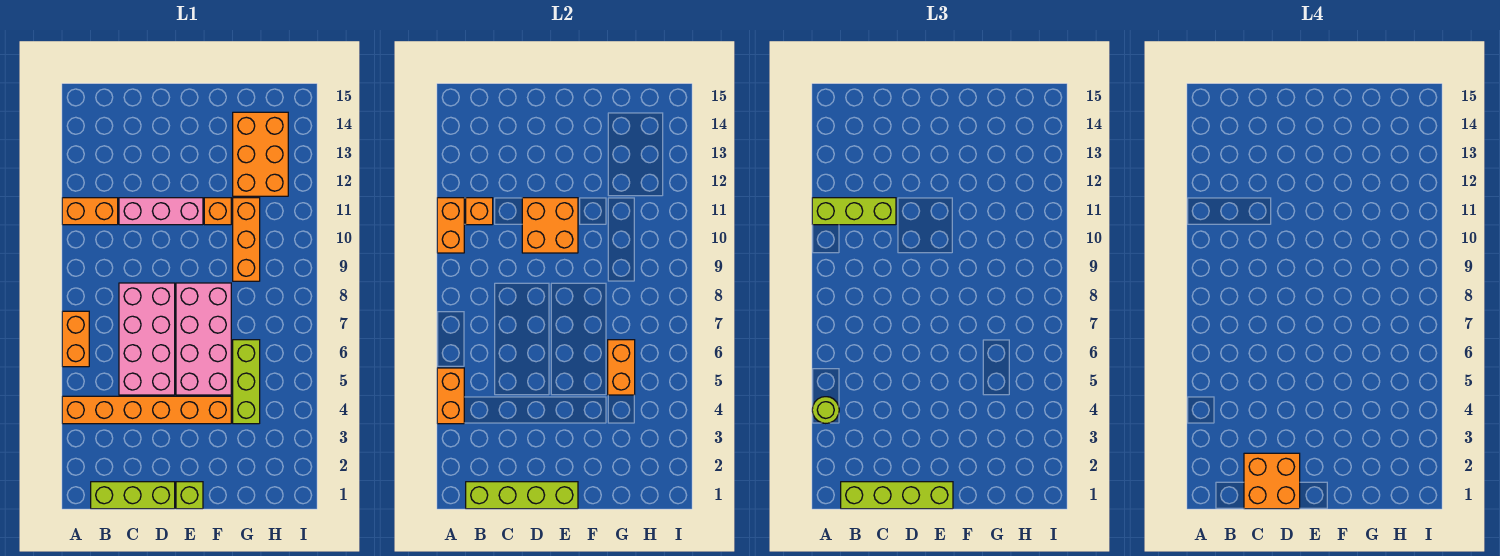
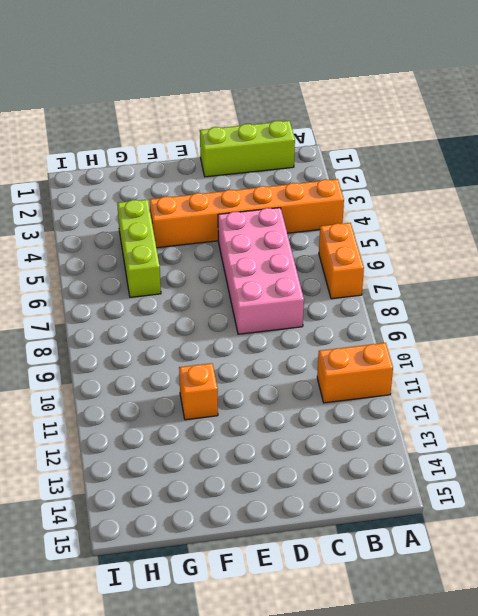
none -> pink 1x3 brick [119,198,203,225]
none -> lime 1x1 brick [176,482,203,509]
none -> pink 2x4 brick [176,283,231,395]

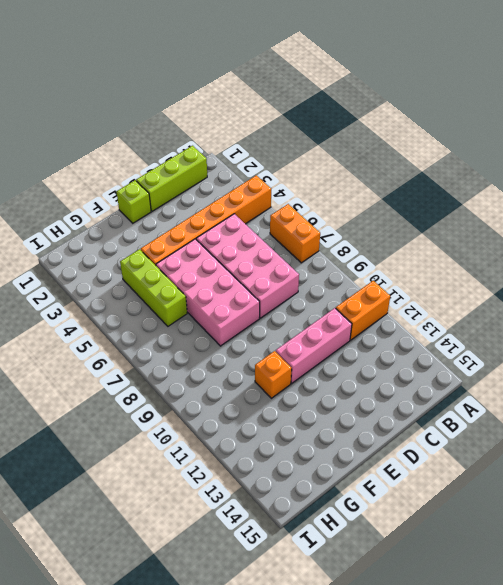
none -> orange 1x3 brick [233,198,260,281]
none -> orange 2x3 brick [233,112,288,196]
none -> orange 1x2 brick [437,368,464,424]

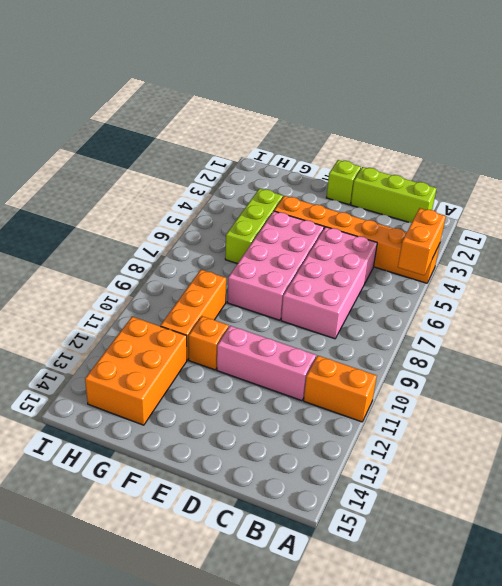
none -> orange 1x2 brick [62,311,89,367]
none -> orange 1x2 brick [437,198,464,253]
none -> lime 1x4 brick [466,482,578,509]

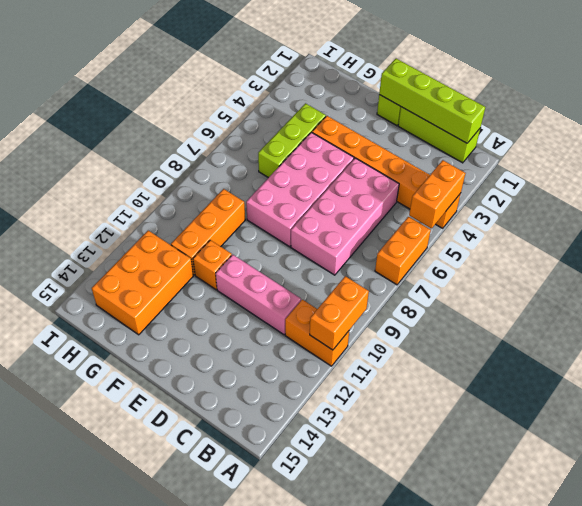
none -> orange 1x1 brick [466,198,493,225]
none -> orange 2x2 brick [522,198,578,253]
none -> orange 1x2 brick [608,340,635,395]

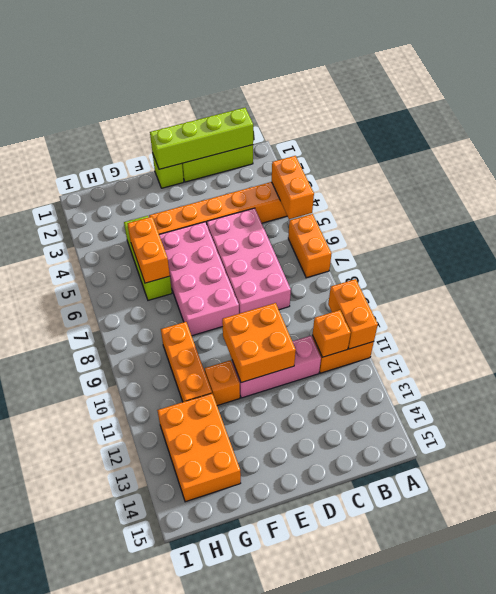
none -> lime 1x1 round brick [812,397,839,423]
none -> lime 1x3 brick [812,198,896,225]
none -> lime 1x4 brick [841,482,953,509]

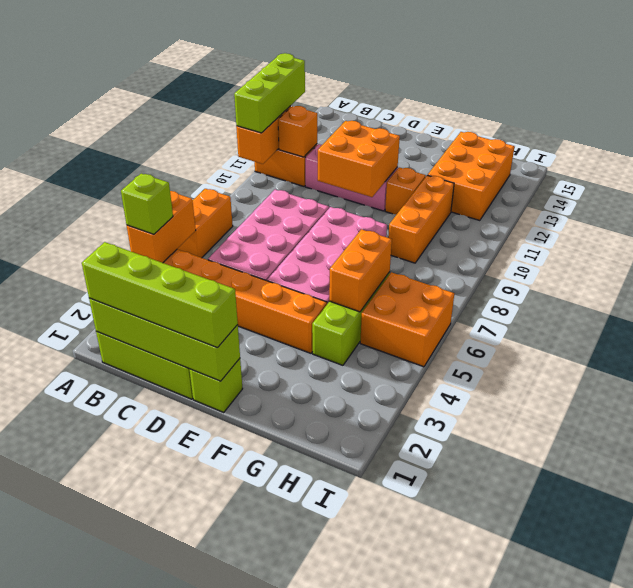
lime 1x1 brick [121,174,173,234] -> lime 1x1 round brick [812,397,839,423]
lime 1x3 brick [234,53,305,133] -> lime 1x3 brick turned to [812,198,896,225]
orange 2x2 brick [360,272,454,367] -> orange 2x2 brick moved to [1244,453,1300,509]

